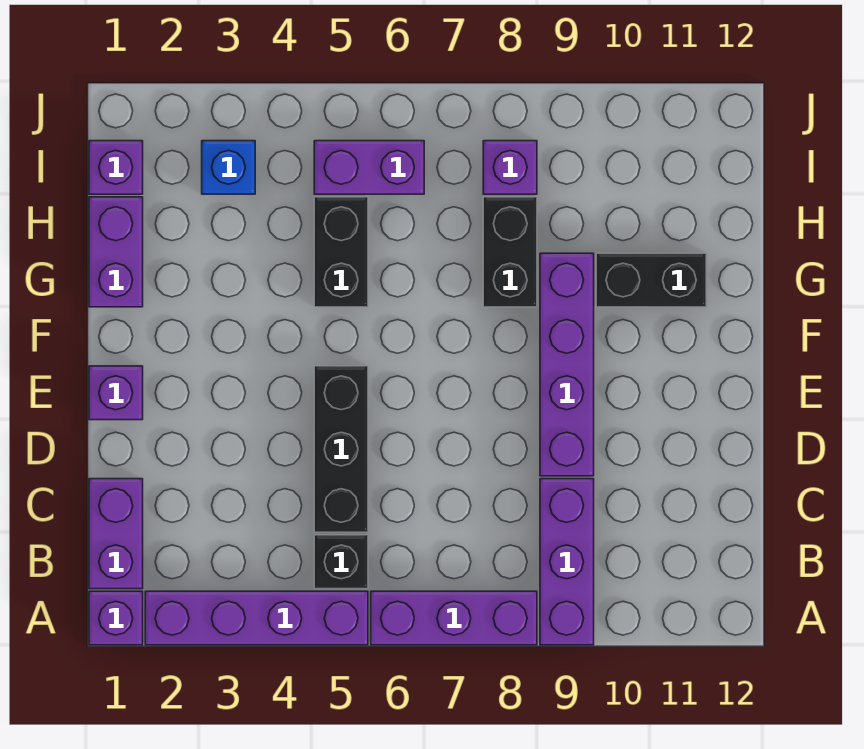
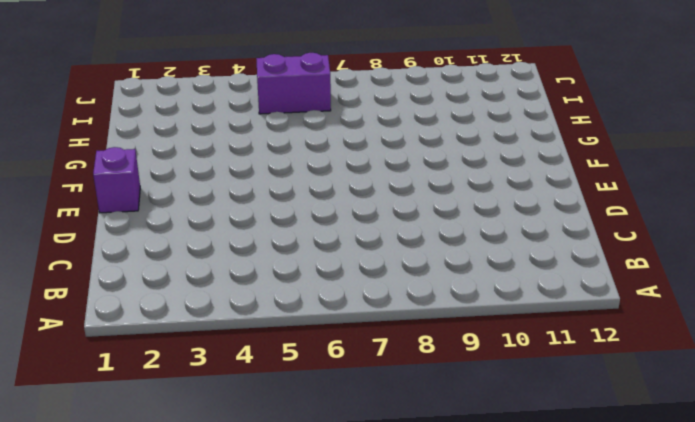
none -> purple 1x1 brick [89,591,143,645]
none -> purple 1x4 brick [145,591,368,645]
none -> purple 1x3 brick [371,591,537,645]

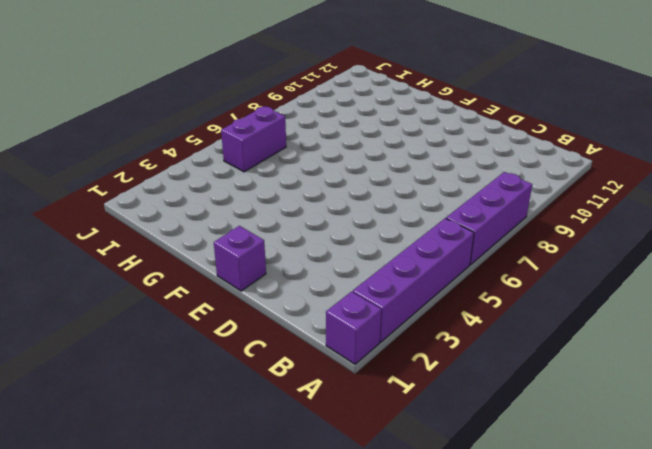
none -> purple 1x3 brick [540,479,594,645]
none -> purple 1x2 brick [89,479,143,589]
none -> black 1x1 brick [314,535,368,589]

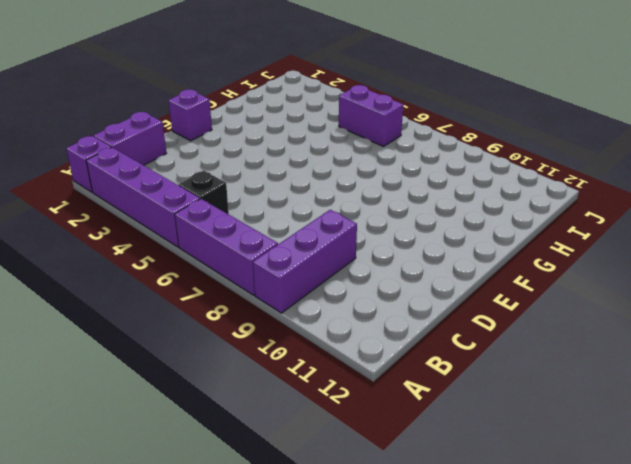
none -> black 1x3 brick [314,366,368,532]
none -> purple 1x4 brick [540,253,594,476]
none -> purple 1x2 brick [89,197,143,307]

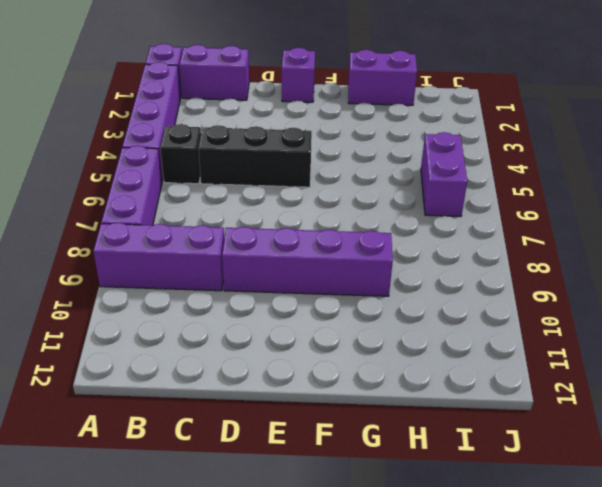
none -> black 1x2 brick [314,197,368,307]
none -> black 1x2 brick [483,197,537,307]
none -> black 1x2 brick [596,253,706,307]

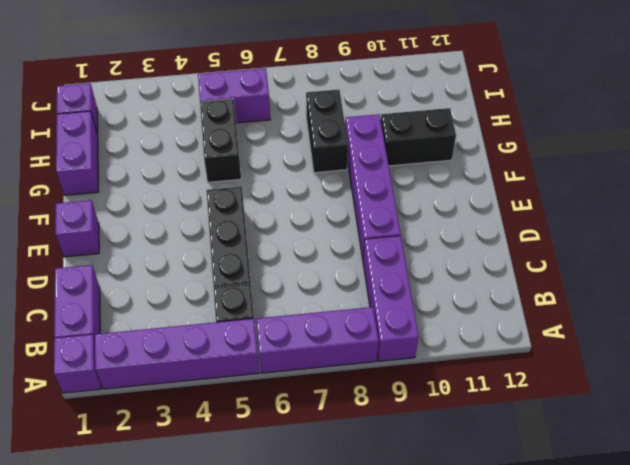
none -> blue 1x1 brick [202,141,255,194]
none -> purple 1x1 brick [483,141,537,194]

